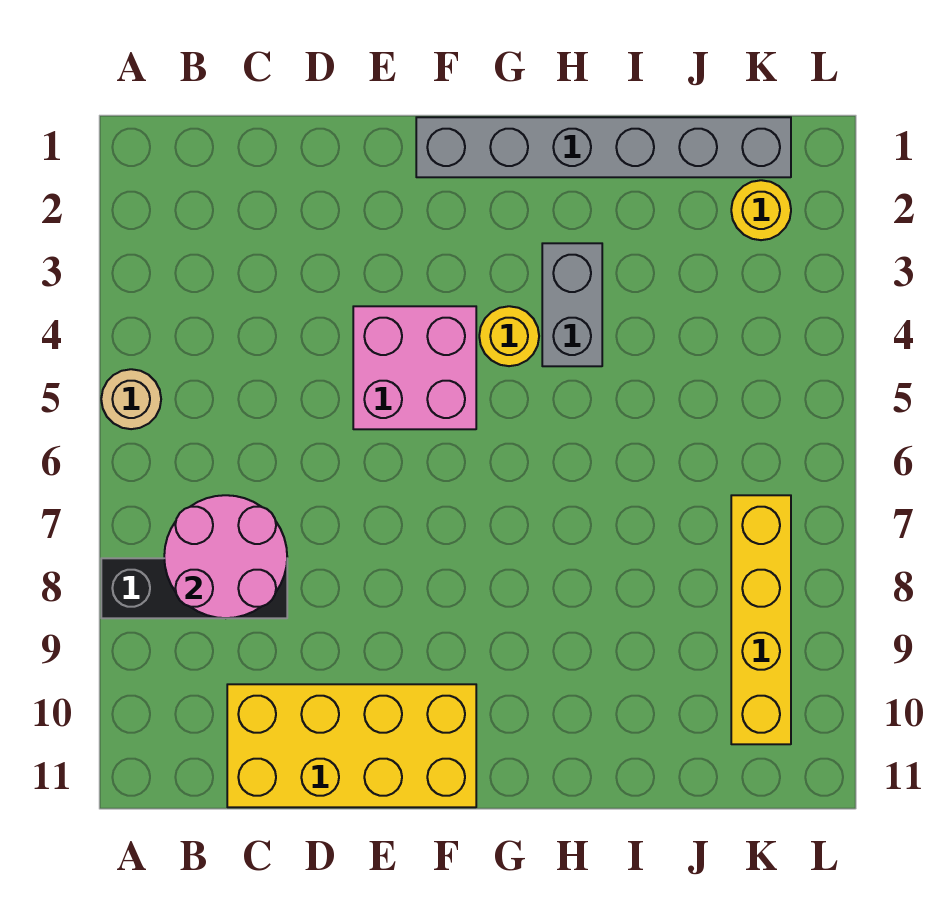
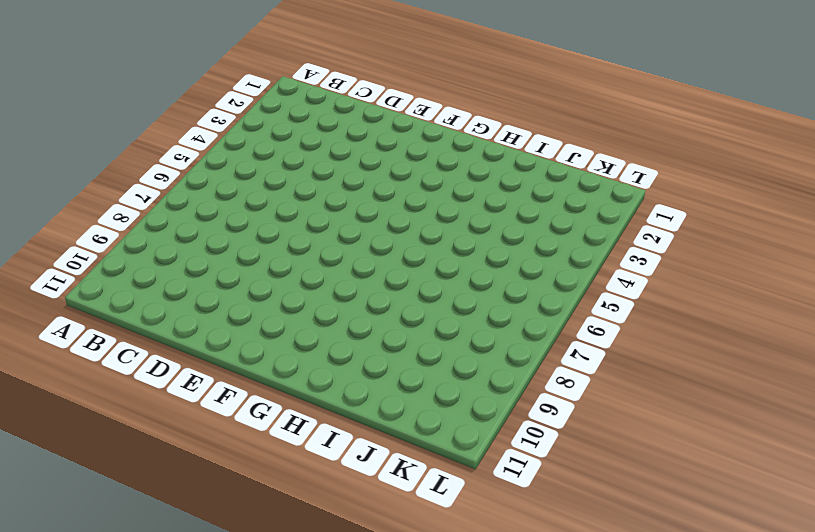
none -> tan 1x1 round brick [101,369,161,429]
none -> black 1x3 brick [101,558,287,618]

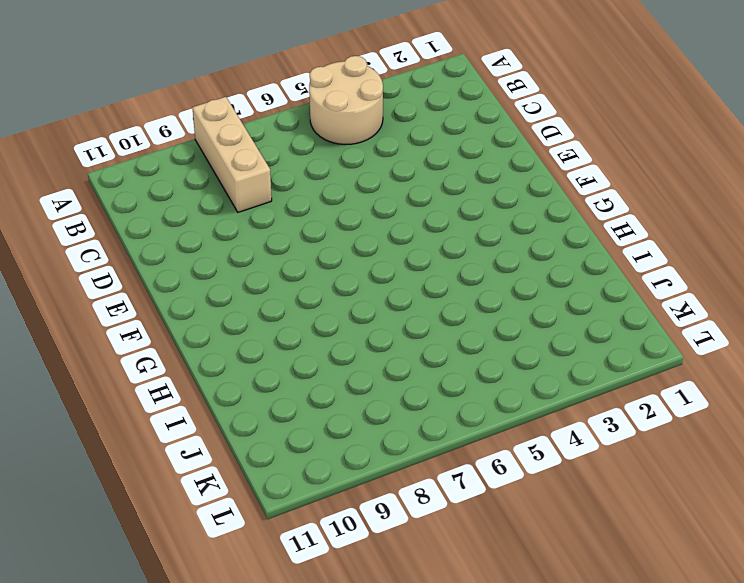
tan 2x2 round brick [309,56,383,144] -> tan 1x1 round brick [101,369,161,429]
tan 1x3 brick [192,97,272,212] -> black 1x3 brick [101,558,287,618]
none -> yellow 2x4 brick [227,684,476,807]
none -> pink 2x2 brick [353,306,476,429]

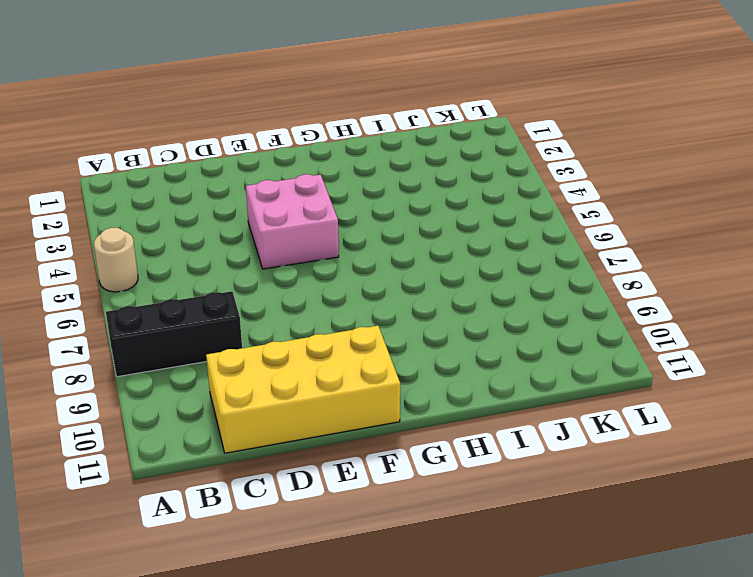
none -> grey 1x6 brick [416,117,791,177]
none -> yellow 1x1 round brick [479,306,539,366]

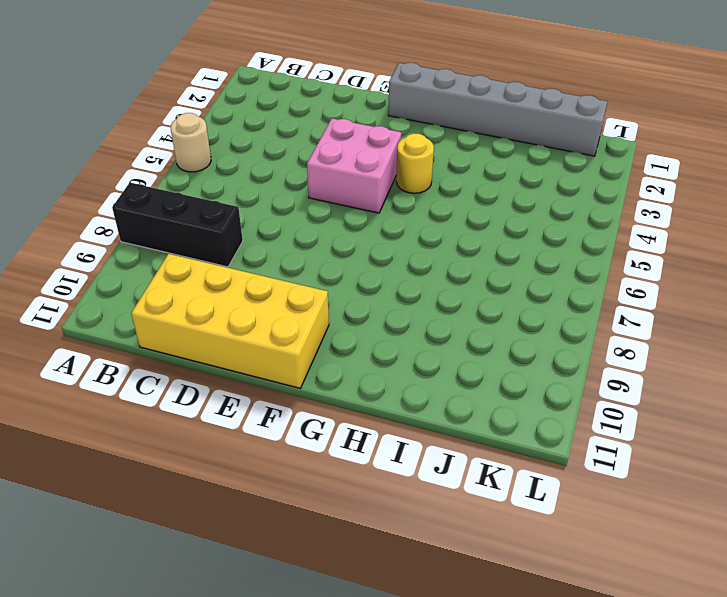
none -> grey 1x2 brick [542,243,602,366]
none -> yellow 1x1 round brick [731,180,791,240]

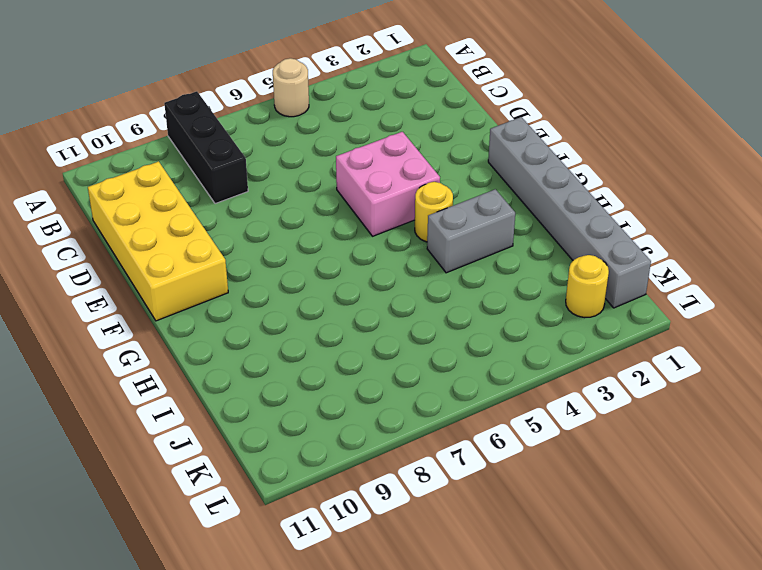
none -> yellow 1x4 brick [731,495,791,744]
none -> pink 2x2 round brick [164,495,287,618]

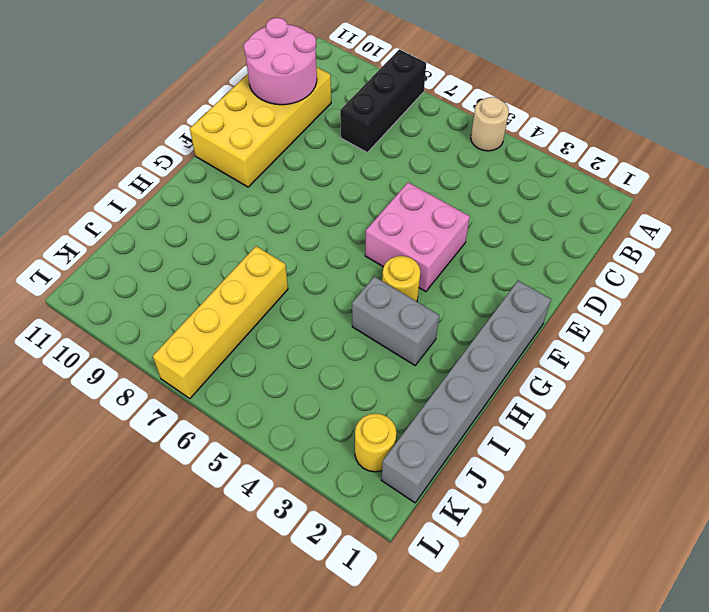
pink 2x2 round brick [244,18,317,105] -> pink 2x2 round brick moved to [164,495,287,618]
yellow 1x4 brick [153,246,288,399] -> yellow 1x4 brick turned to [731,495,791,744]

